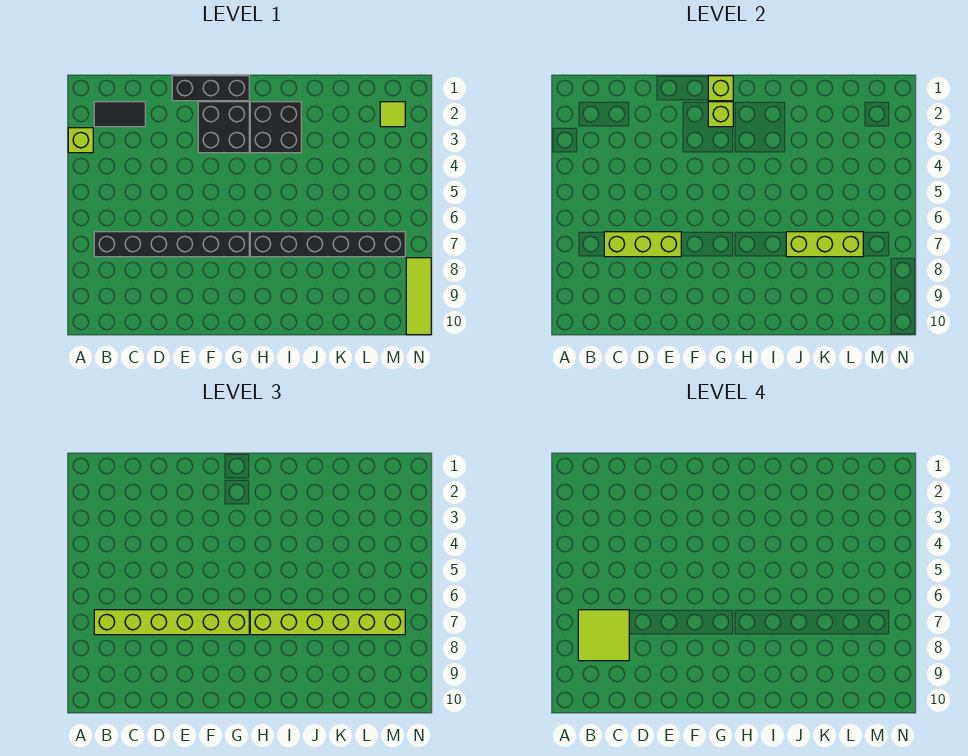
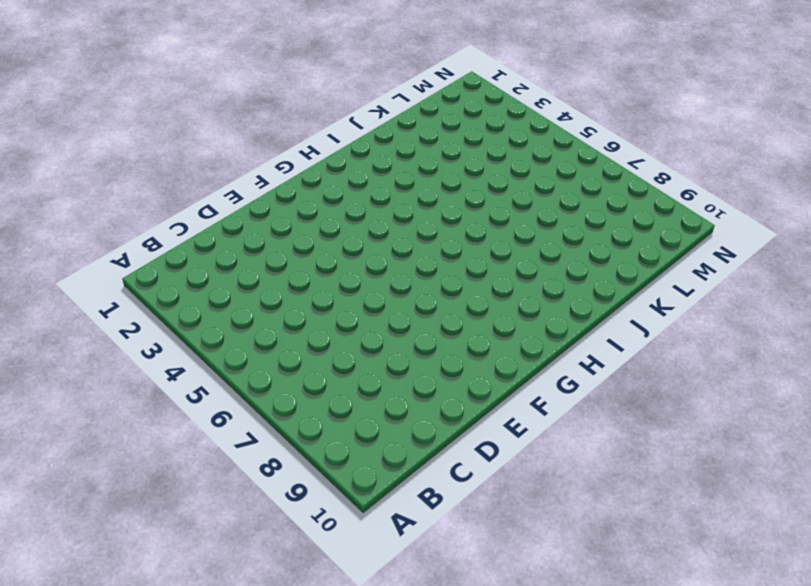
none -> lime 1x1 brick [68,128,93,153]
none -> black 1x2 tile [94,102,145,127]
none -> black 1x6 brick [94,232,249,257]

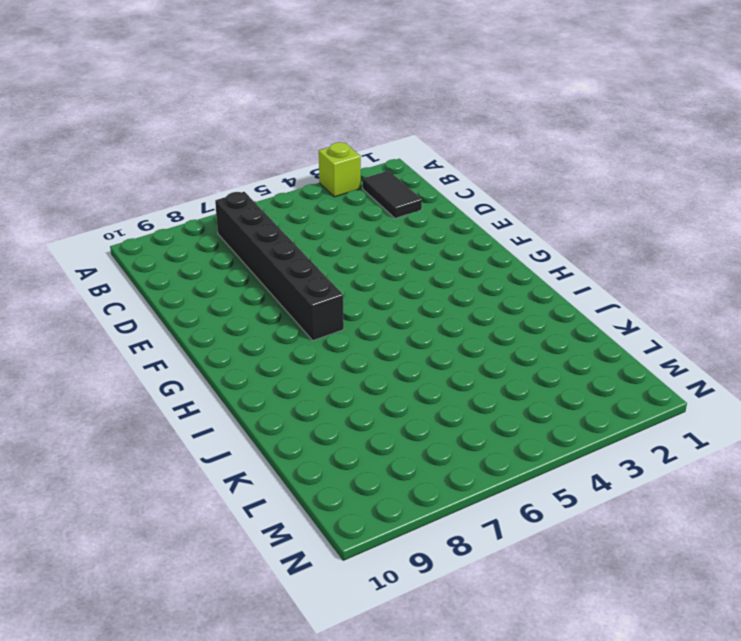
none -> black 1x3 brick [172,76,249,101]
none -> black 2x2 brick [198,102,249,153]
none -> black 2x2 brick [250,102,301,153]

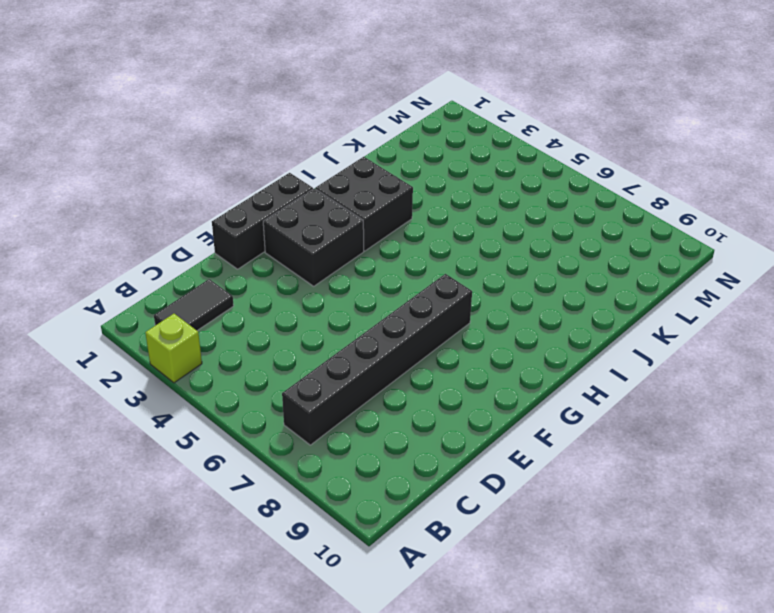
none -> black 1x6 brick [250,232,405,257]
none -> lime 1x1 tile [380,102,405,127]
none -> lime 1x3 tile [406,258,431,335]

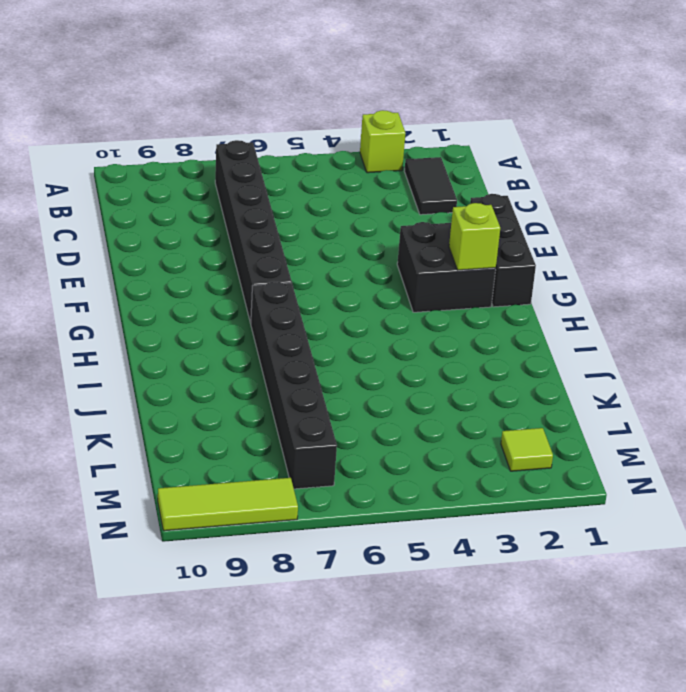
none -> black 2x2 brick [250,102,301,153]
none -> lime 1x3 brick [604,232,681,257]
none -> lime 1x1 brick [708,76,733,101]

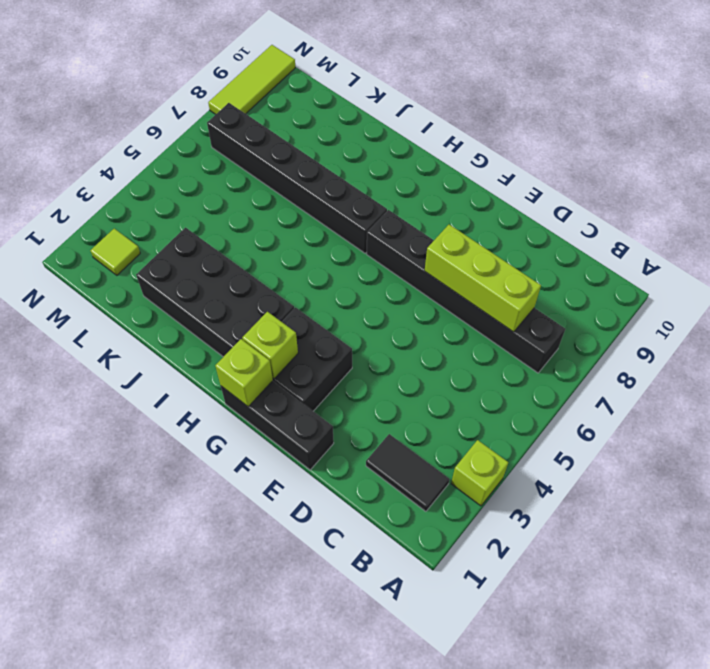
black 2x4 brick [136,228,294,357] -> black 2x2 brick [250,102,301,153]
none -> lime 1x3 brick [786,232,863,257]
none -> lime 1x6 brick [94,610,249,635]
none -> lime 1x6 brick [250,610,405,635]

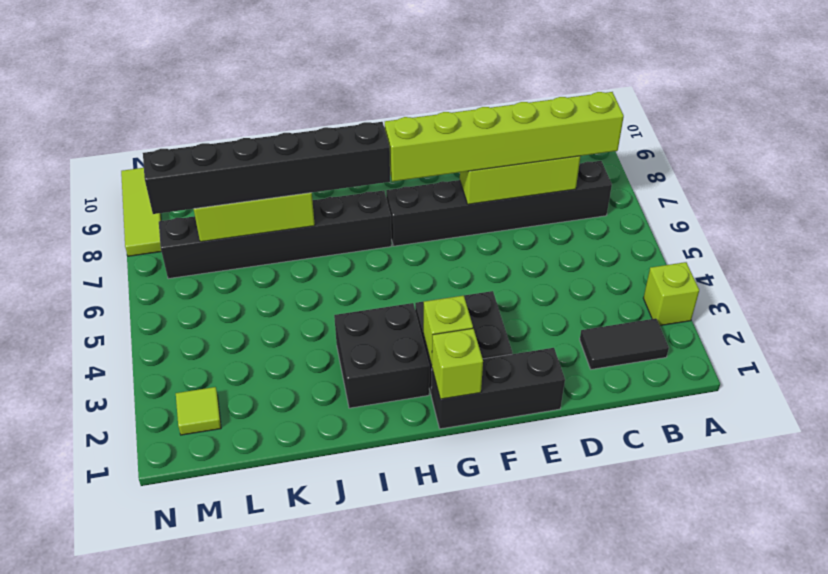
black 1x6 brick [143,122,390,214] -> lime 1x6 brick [250,610,405,635]
none -> lime 2x2 tile [578,610,629,661]

